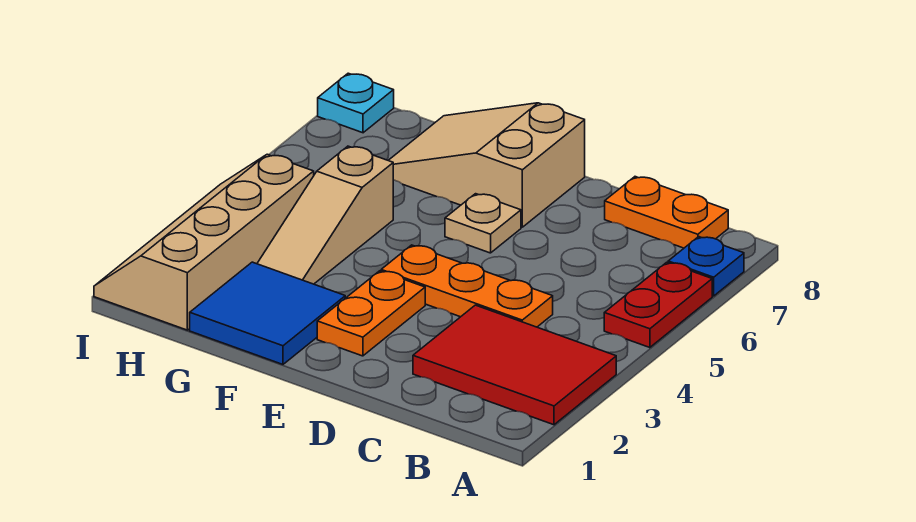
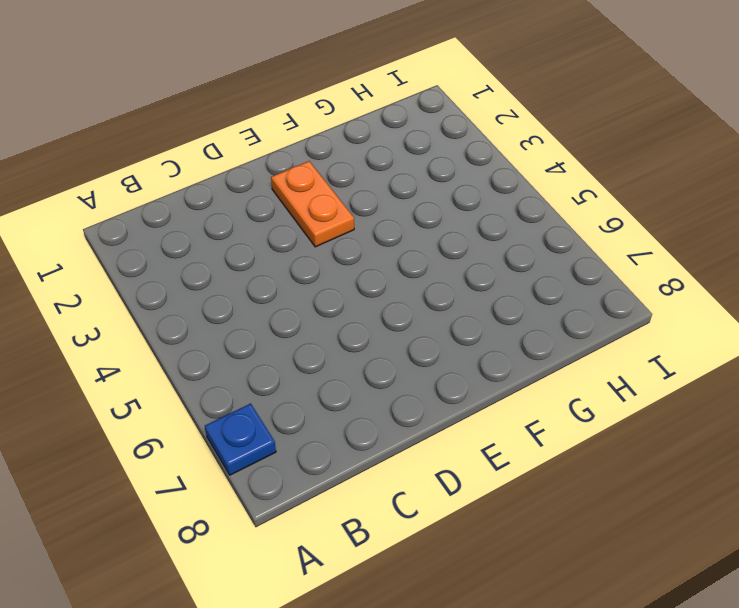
none -> red 2x3 tile [413,305,616,425]
none -> red 1x2 plate [604,262,712,348]
none -> orange 1x2 plate [605,177,728,248]

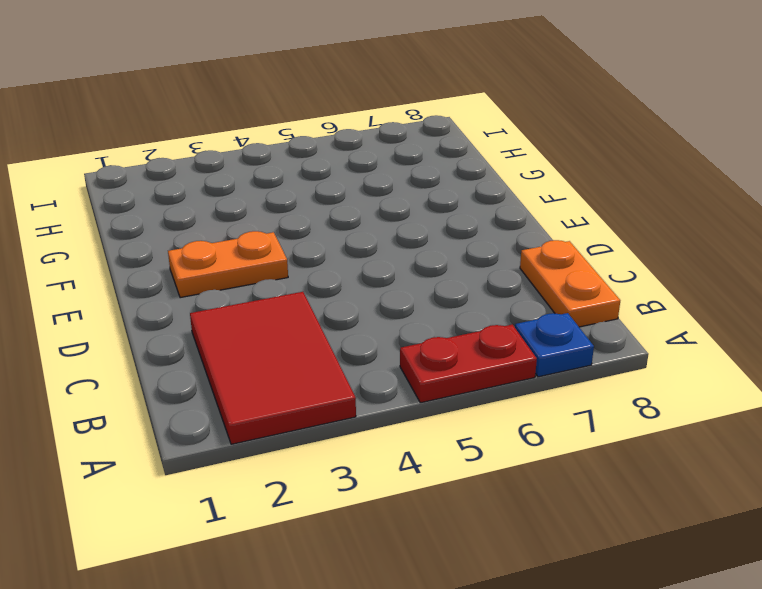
none -> orange 1x3 plate [381,245,553,327]
none -> tan 1x1 plate [445,194,521,253]
none -> tan 2x3 slope [388,103,585,227]

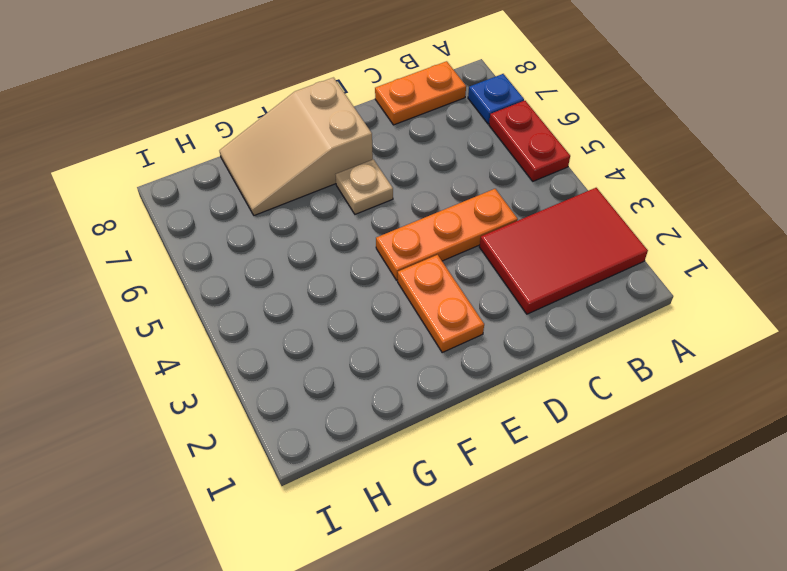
none -> blue 2x2 tile [190,262,345,364]
none -> tan 1x3 slope [257,146,393,284]
none -> tan 2x4 slope [94,154,314,330]

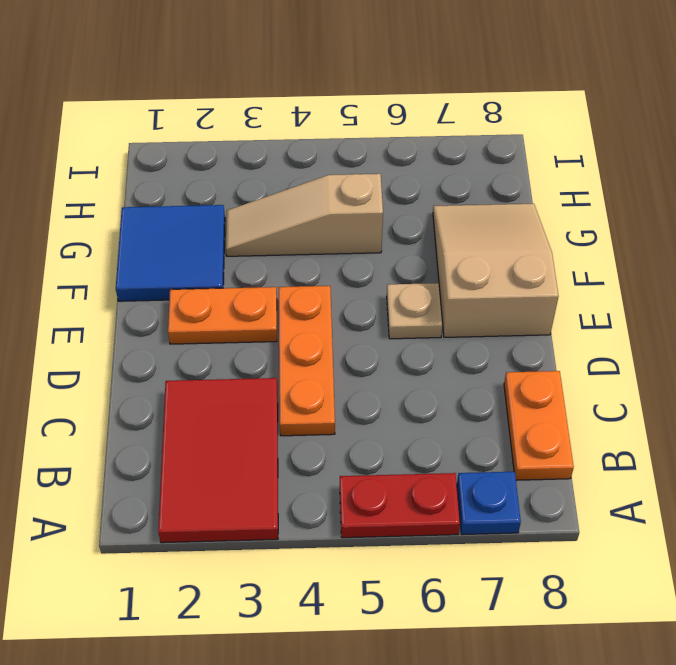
none -> tan 2x4 slope [94,154,314,330]
none -> cyan 1x1 plate [318,73,394,133]

